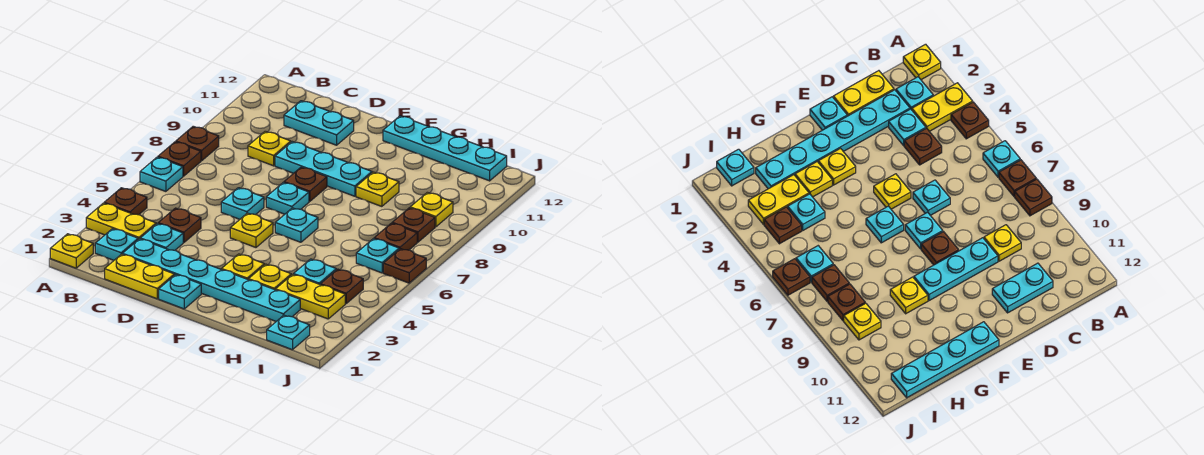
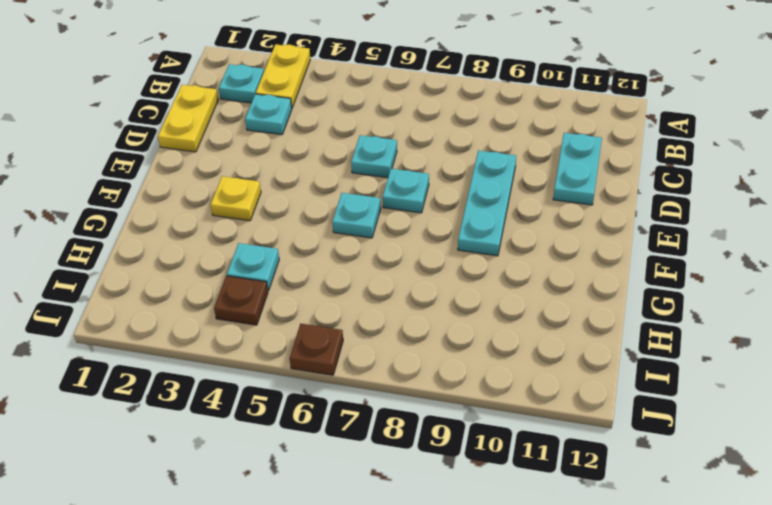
none -> yellow 1x1 plate [50,234,93,268]
none -> brown 1x1 plate [104,188,147,215]
none -> cyan 1x1 plate [140,157,183,191]
none -> brown 1x1 plate [158,142,201,176]

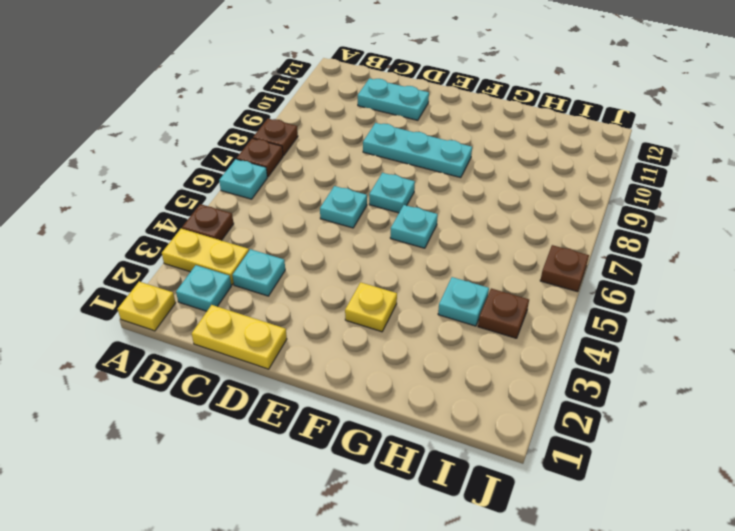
none -> cyan 1x6 plate [122,239,300,321]
none -> brown 1x1 plate [158,208,201,242]
none -> yellow 1x1 plate [248,131,291,166]
none -> cyan 1x1 plate [159,275,201,309]

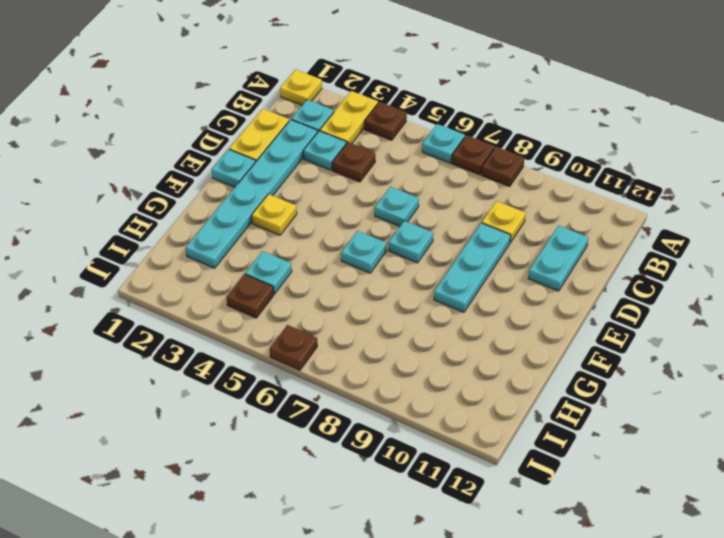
none -> yellow 1x1 plate [230,213,273,247]
none -> brown 1x1 plate [284,167,327,201]
none -> cyan 1x4 plate [383,116,507,181]
none -> yellow 1x1 plate [249,264,291,290]

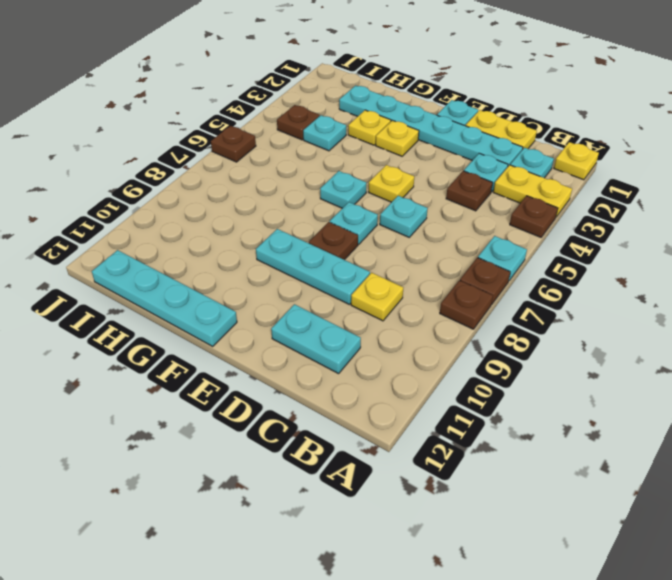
none -> yellow 1x1 plate [356,172,399,206]
none -> yellow 1x2 plate [276,274,345,319]
none -> cyan 1x1 plate [267,315,310,350]
none -> cyan 1x1 plate [356,239,399,273]

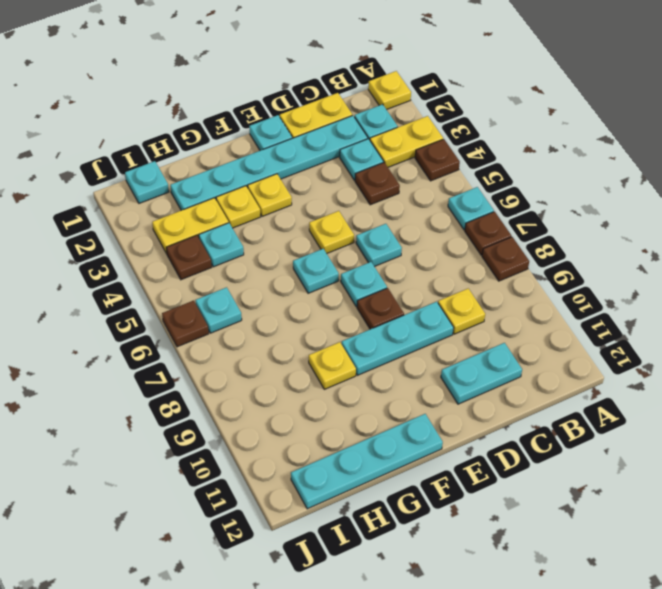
none -> brown 1x1 plate [374,223,417,250]
none -> brown 1x1 plate [392,208,435,242]
none -> yellow 1x1 plate [410,192,453,227]

